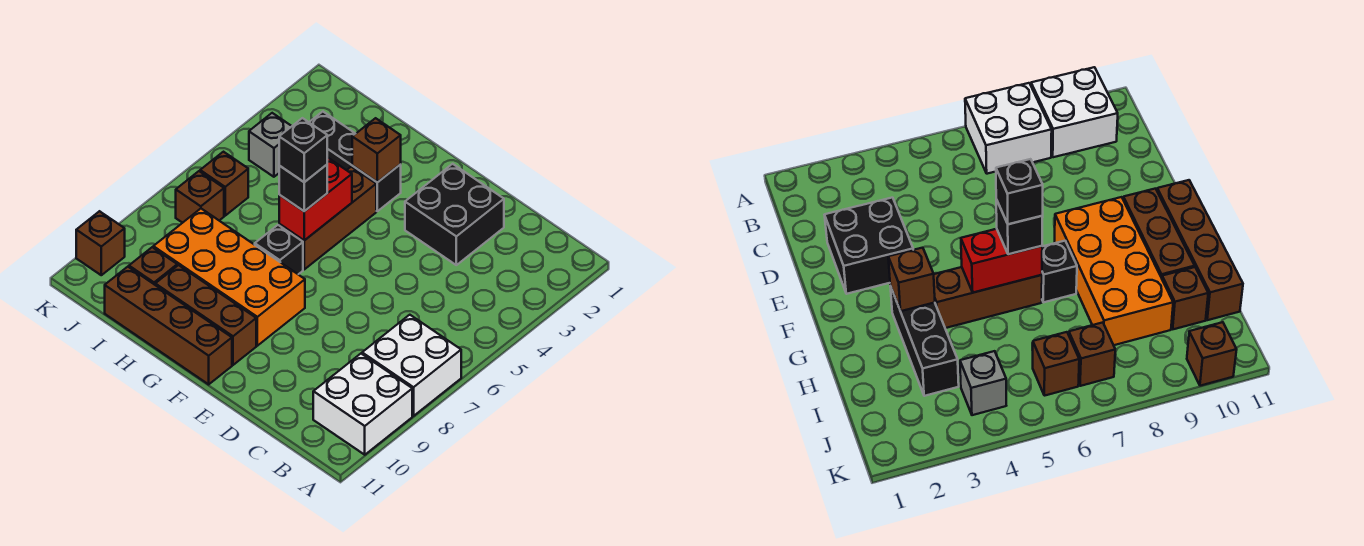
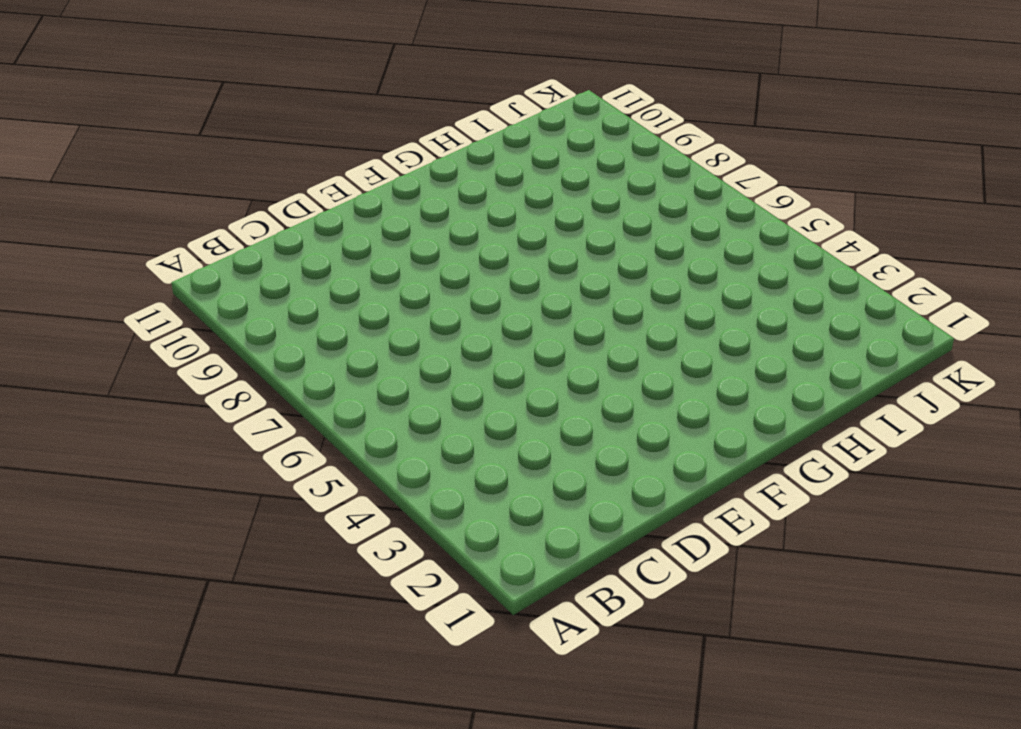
none -> white 2x2 brick [362,315,461,416]
none -> white 2x2 brick [313,354,412,455]
none -> black 2x2 brick [405,164,504,265]

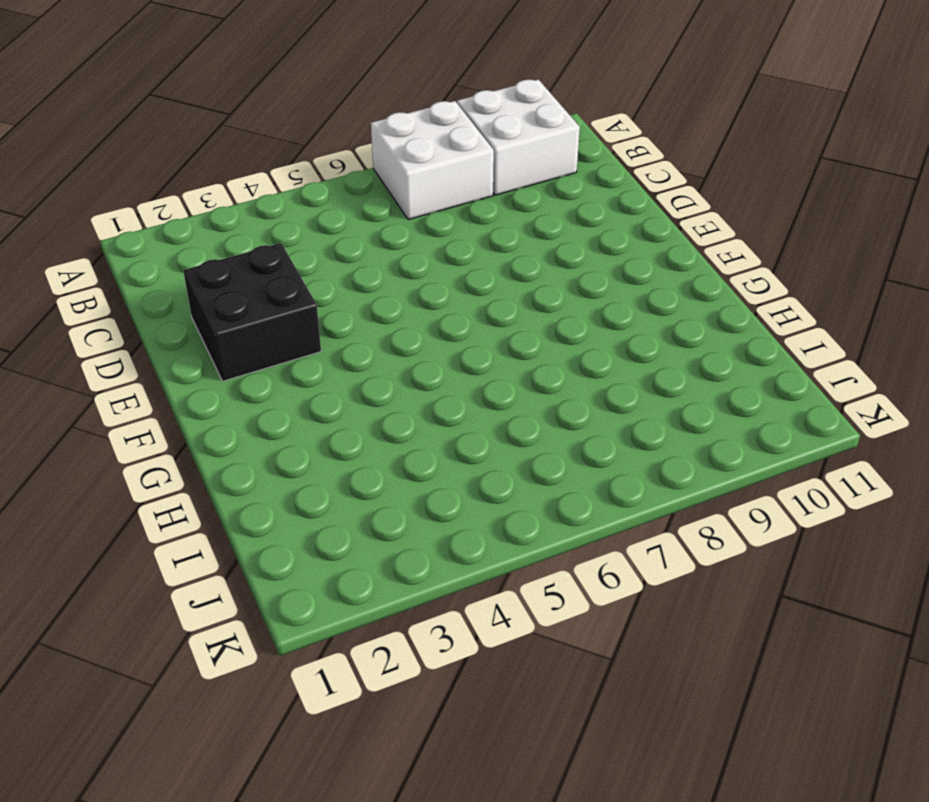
none -> orange 2x4 brick [153,209,305,346]
none -> brown 1x3 brick [155,265,256,365]
none -> brown 1x4 brick [105,267,232,384]

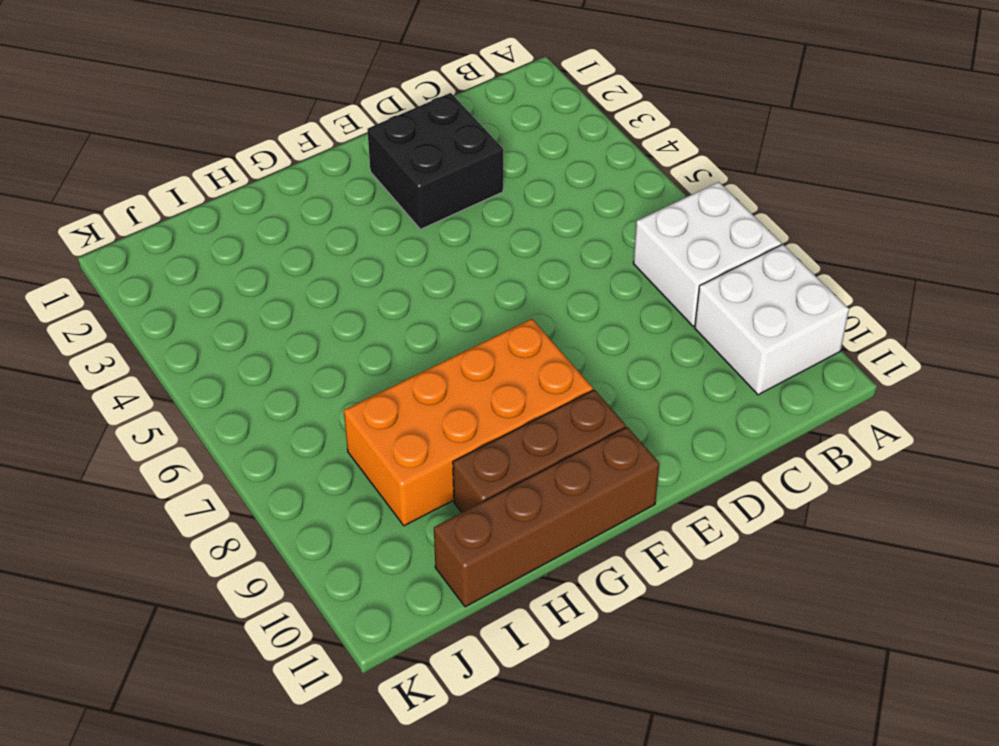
none -> black 1x3 brick [309,112,401,211]
none -> brown 1x3 brick [279,167,376,269]
none -> black 1x1 brick [255,225,303,274]

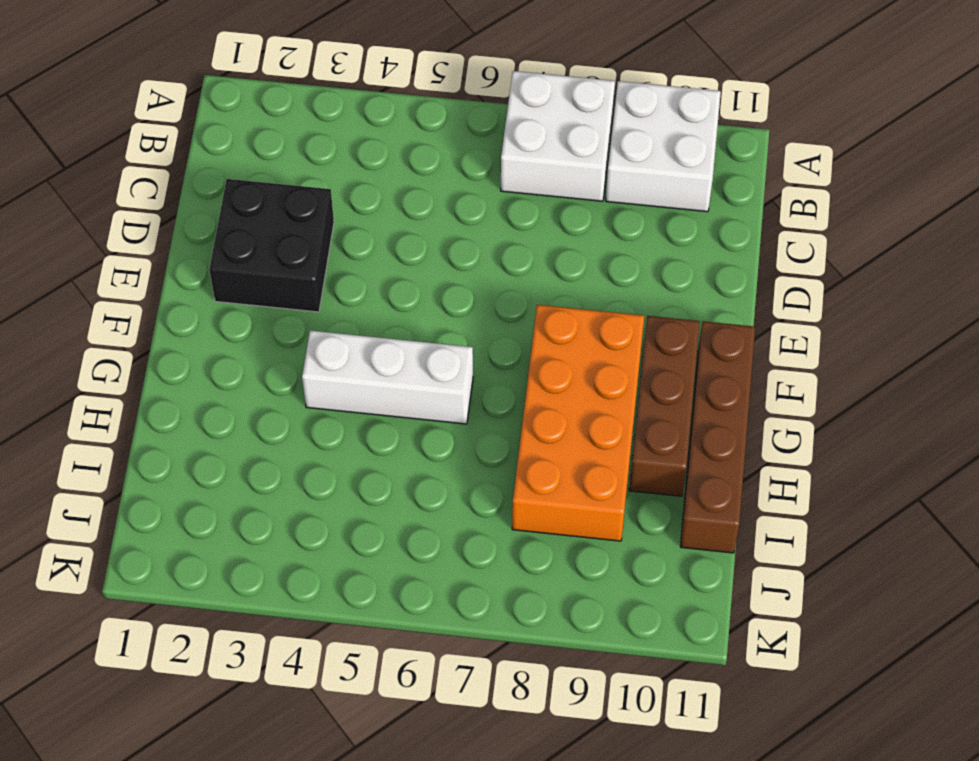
white 1x3 brick [302,331,473,424] -> brown 1x3 brick [279,167,376,269]
none -> black 1x3 brick [309,112,401,211]
none -> black 1x1 brick [255,225,303,274]
none -> brown 1x1 brick [129,247,177,285]

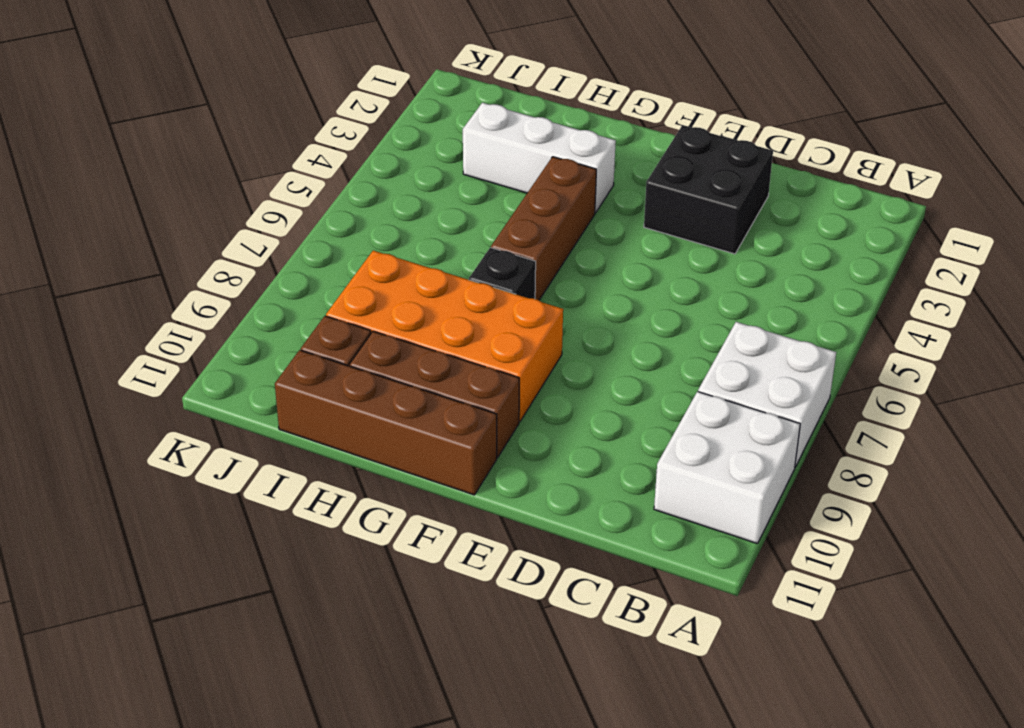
white 1x3 brick [463,103,616,213] -> black 1x3 brick [309,112,401,211]
none -> grey 1x1 brick [249,113,292,177]
none -> brown 1x1 brick [200,152,248,216]
none -> brown 1x1 brick [176,171,224,223]

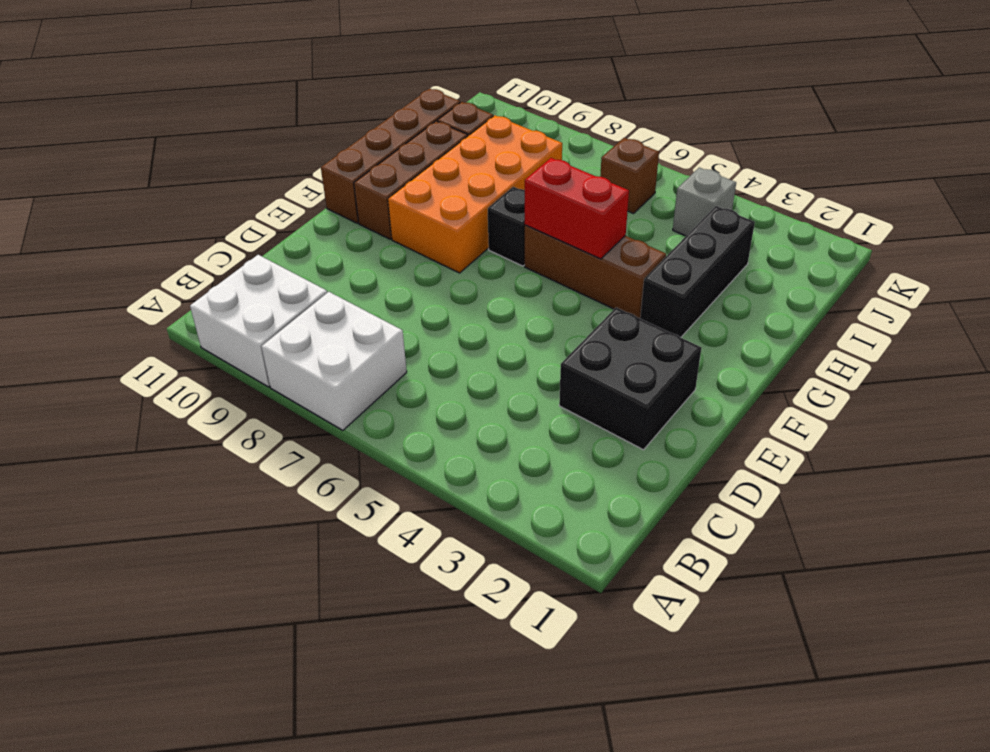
none -> brown 1x1 brick [176,171,224,223]
none -> brown 1x1 brick [76,211,125,275]
none -> brown 1x1 brick [352,118,401,182]

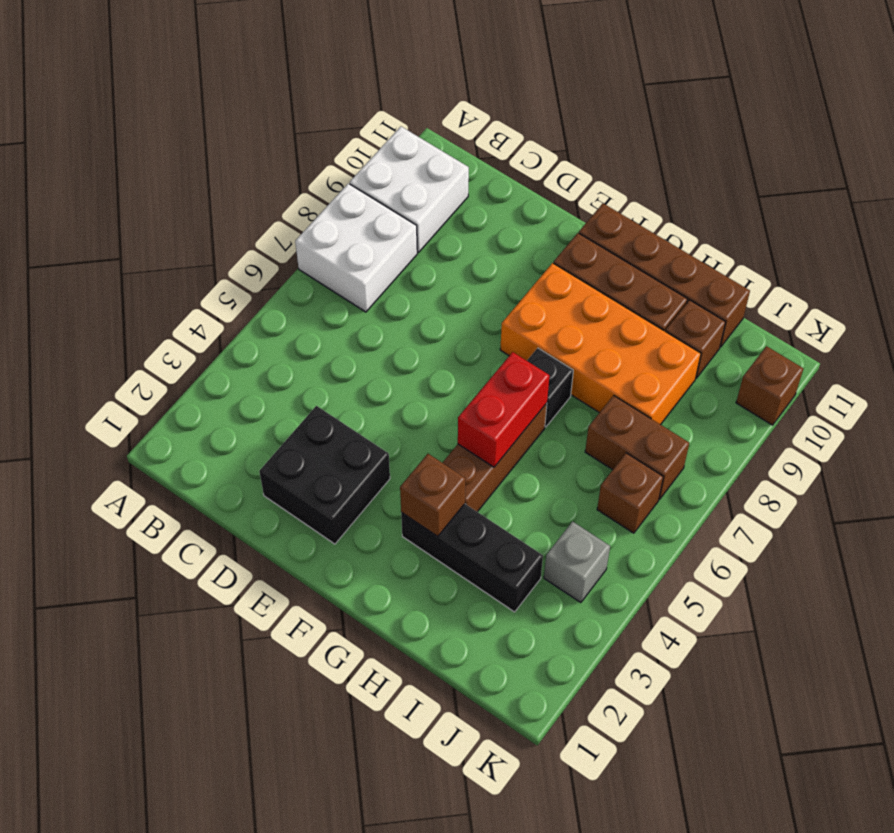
brown 1x2 brick [585,395,689,499] -> brown 1x1 brick [176,171,224,223]
none -> black 1x1 brick [279,165,327,211]
none -> black 1x1 brick [279,118,327,182]

